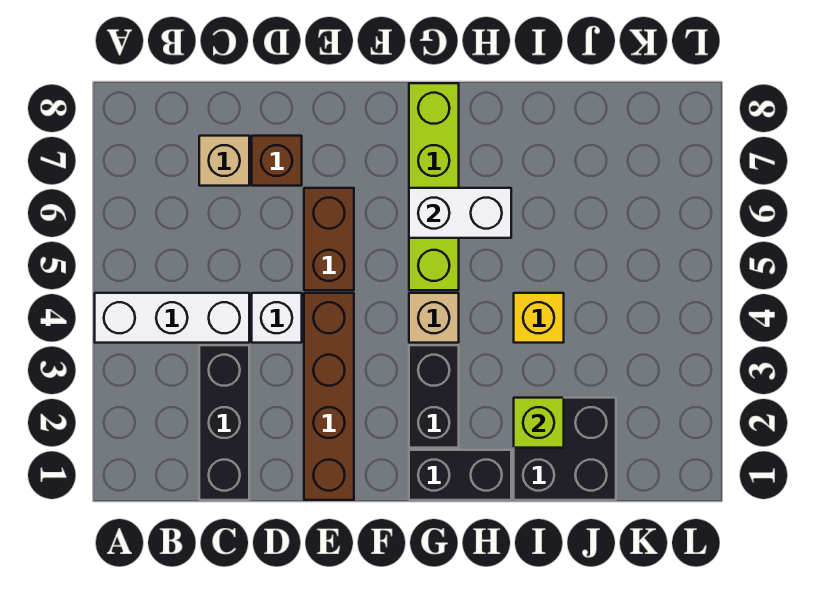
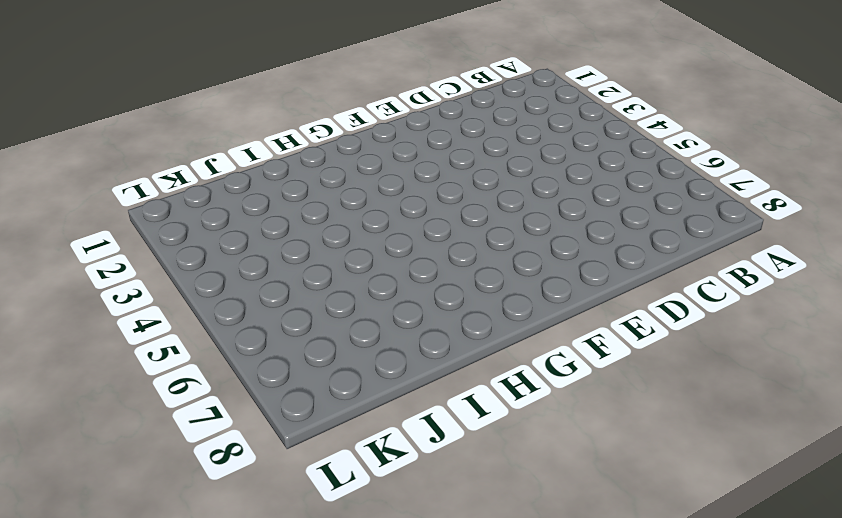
none -> white 1x3 brick [95,293,249,343]
none -> black 1x3 brick [199,345,249,500]
none -> tan 1x1 brick [199,136,249,186]

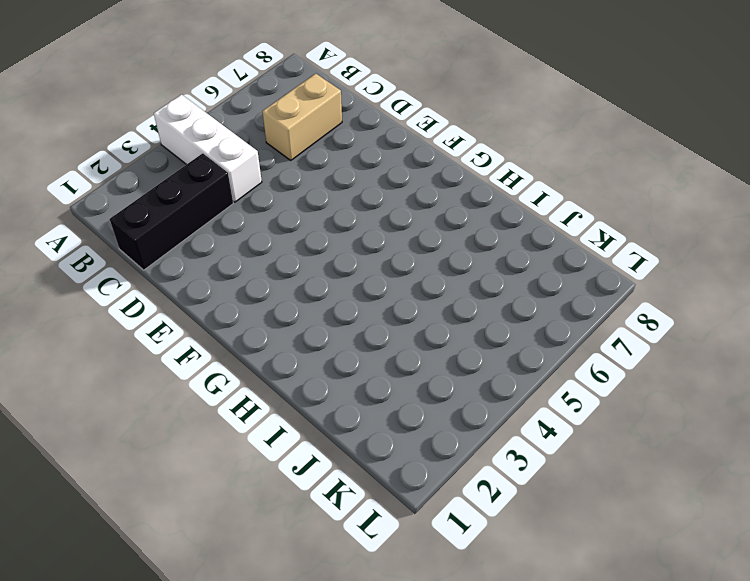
tan 1x2 brick [262,74,342,160] -> tan 1x1 brick [199,136,249,186]
none -> white 1x1 brick [252,293,302,343]
none -> brown 1x1 brick [252,136,302,186]
none -> brown 1x4 brick [304,293,354,500]

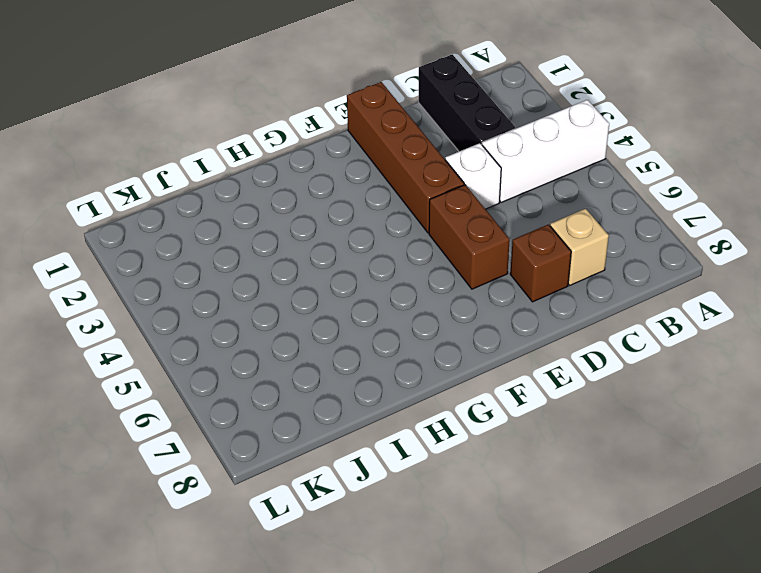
none -> black 1x2 brick [409,450,511,500]
none -> black 1x2 brick [409,345,459,448]
none -> tan 1x1 brick [409,293,459,343]

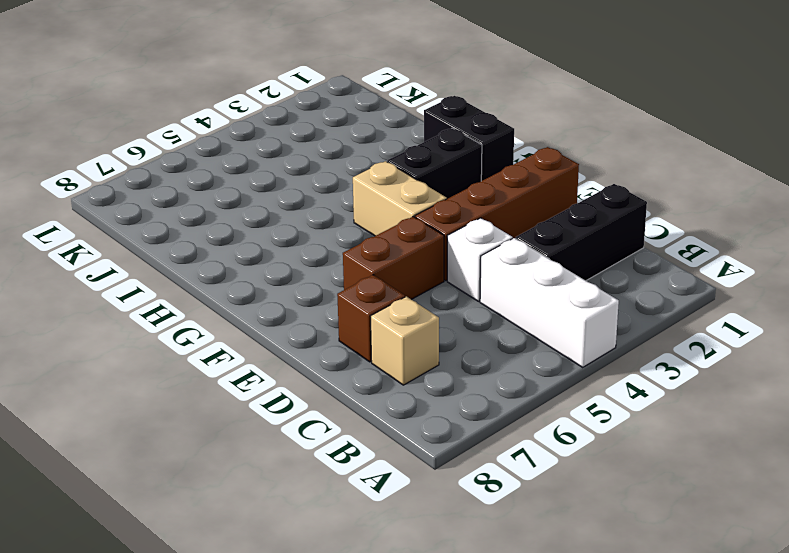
tan 1x2 brick [353,161,447,236] -> tan 1x1 brick [409,293,459,343]
none -> lime 1x4 brick [409,83,459,290]
none -> black 2x2 brick [514,398,616,500]
none -> yellow 1x1 brick [514,293,564,343]

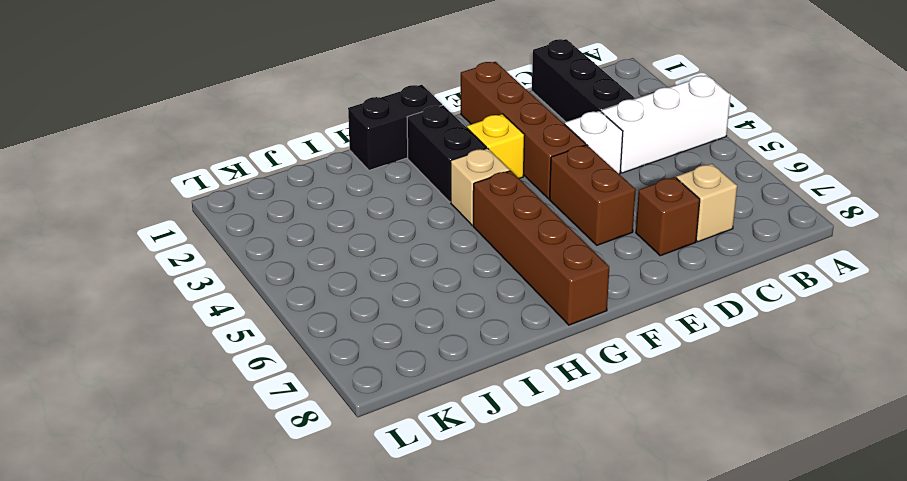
yellow 1x1 brick [467,114,524,178] -> yellow 1x1 brick moved to [514,293,564,343]
brown 1x4 brick [473,171,609,325] -> lime 1x4 brick [409,83,459,290]
none -> black 2x2 brick [514,398,616,500]
none -> white 1x2 brick [409,188,511,238]
none -> lime 1x1 brick [514,398,564,448]

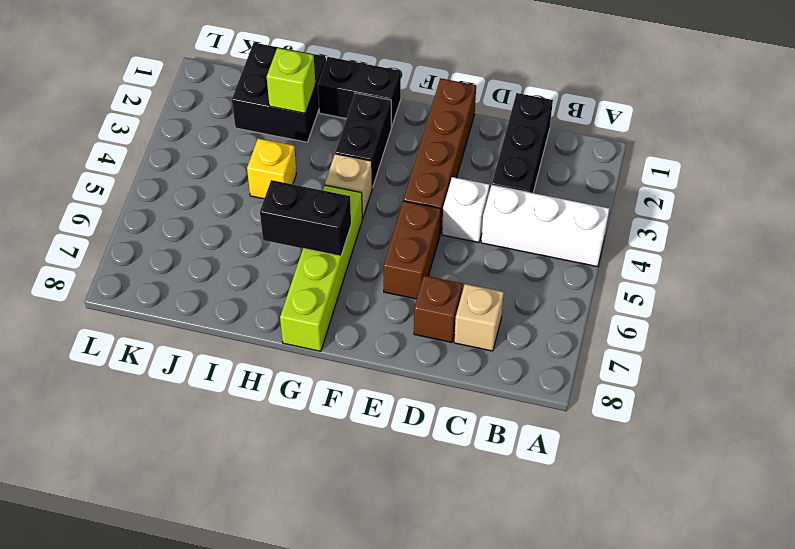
black 1x2 brick [260,180,351,256] -> white 1x2 brick [409,188,511,238]

